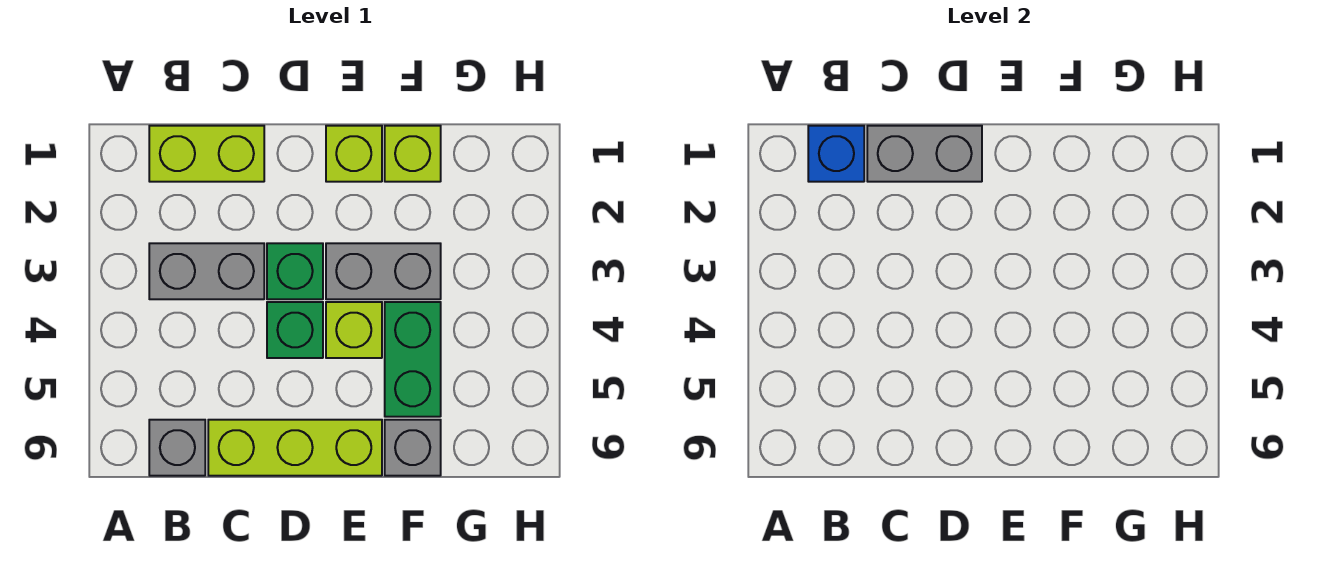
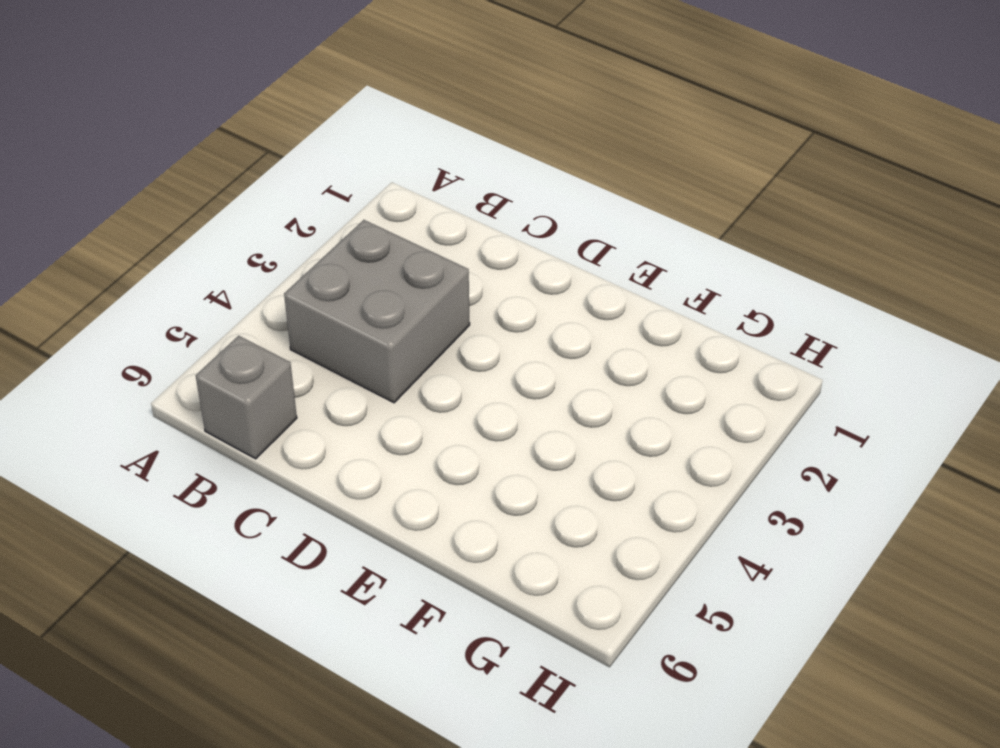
grey 2x2 brick [284,220,470,403] -> grey 1x2 brick [149,243,264,299]
none -> lime 1x2 brick [149,126,264,182]
none -> lime 1x3 brick [208,420,382,476]
none -> green 1x1 brick [267,243,323,299]

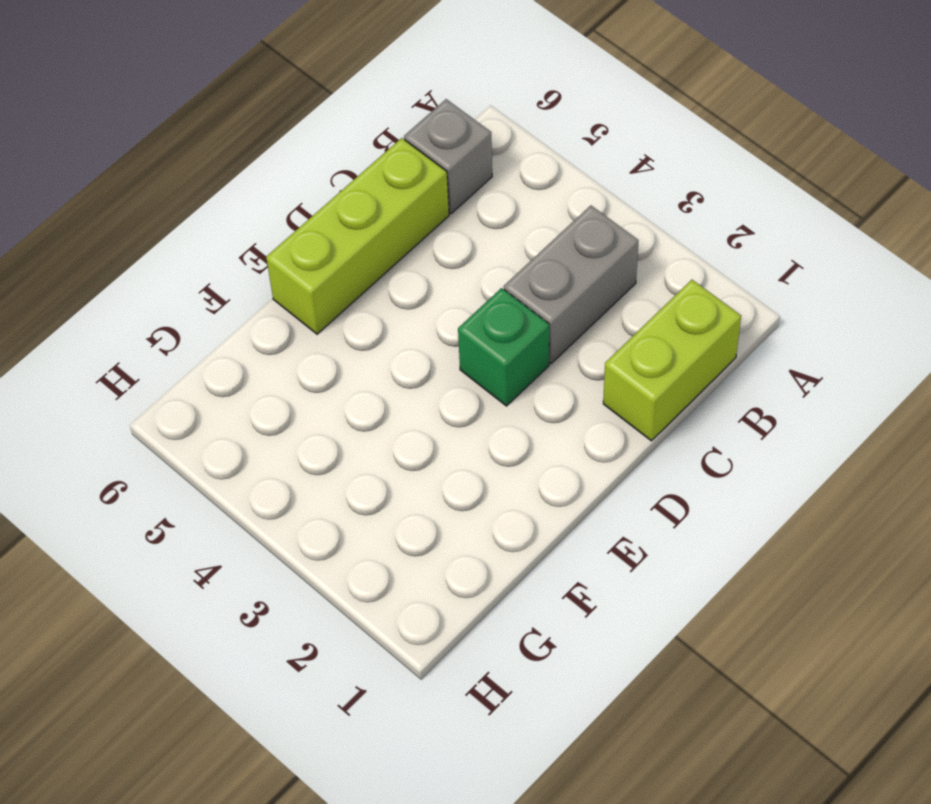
none -> green 1x1 brick [267,302,323,358]
none -> lime 1x1 brick [326,126,382,182]
none -> grey 1x2 brick [326,243,441,299]

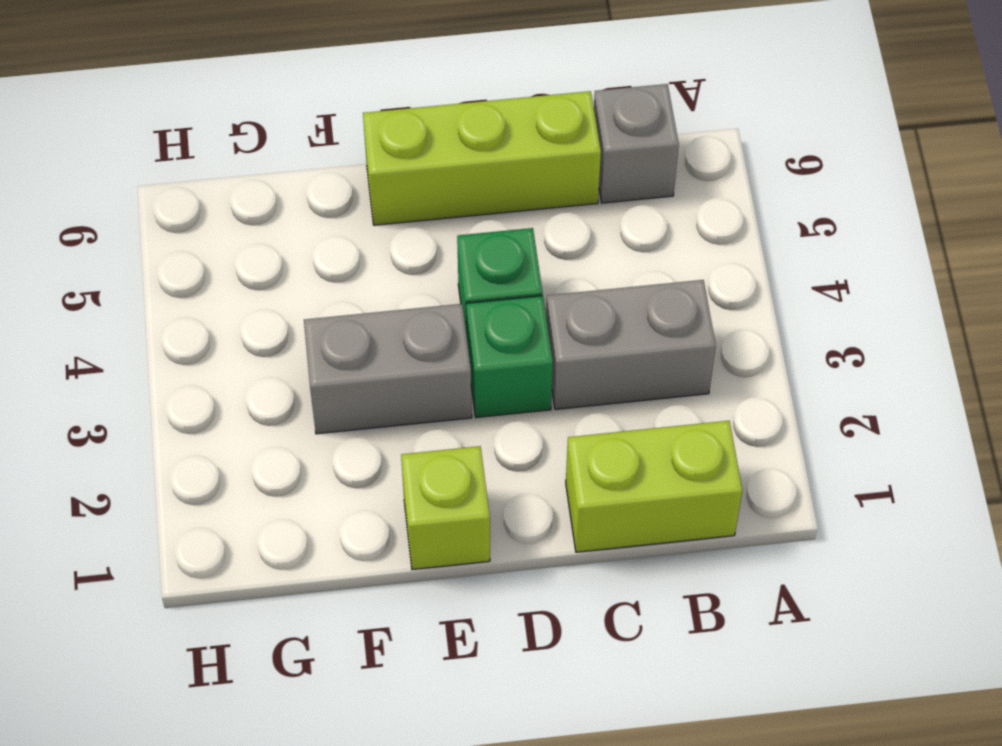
none -> lime 1x1 brick [326,302,382,358]
none -> lime 1x1 brick [385,126,441,182]
none -> green 1x2 brick [385,302,441,417]

